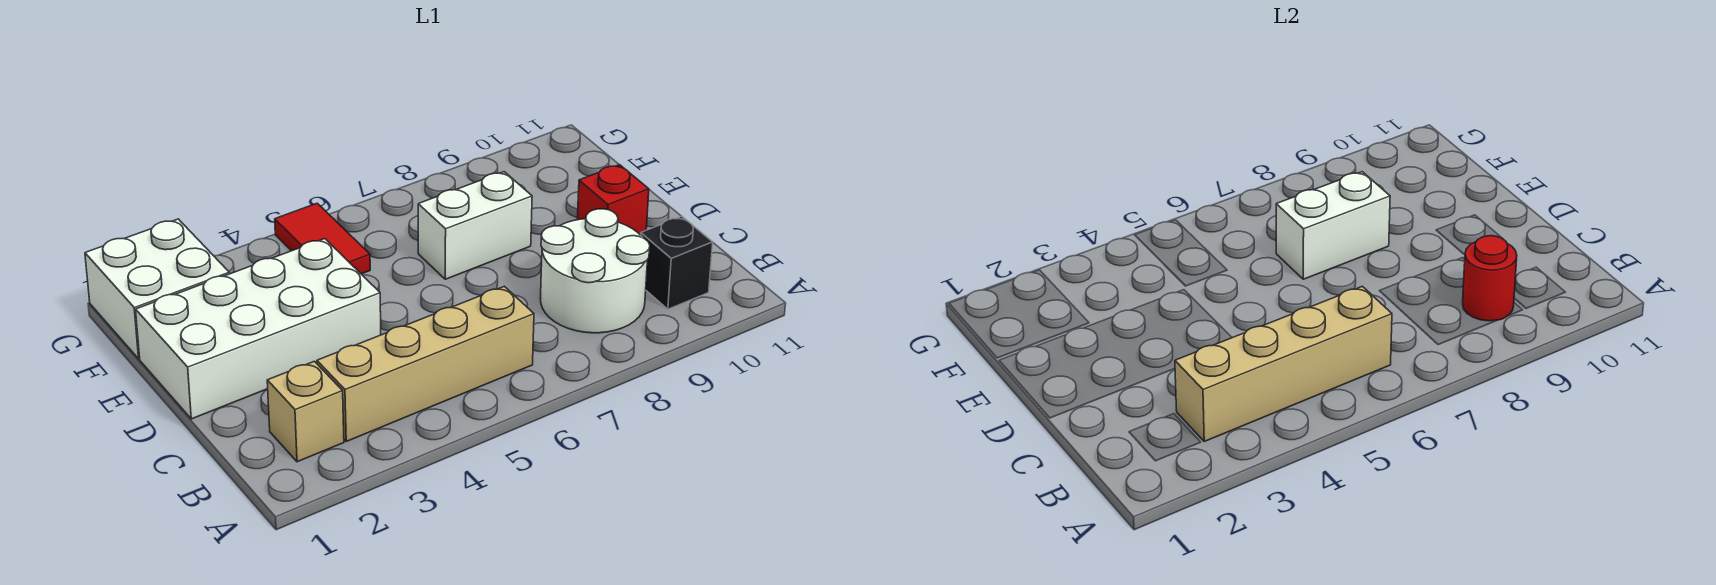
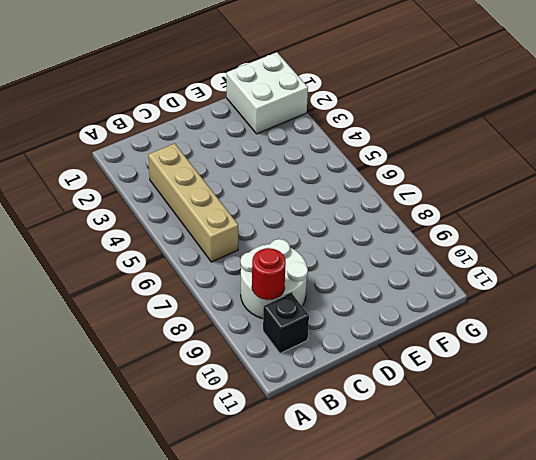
none -> tan 1x1 brick [267,361,344,462]
none -> white 2x4 brick [136,239,381,419]
none -> red 1x1 brick [577,165,649,235]

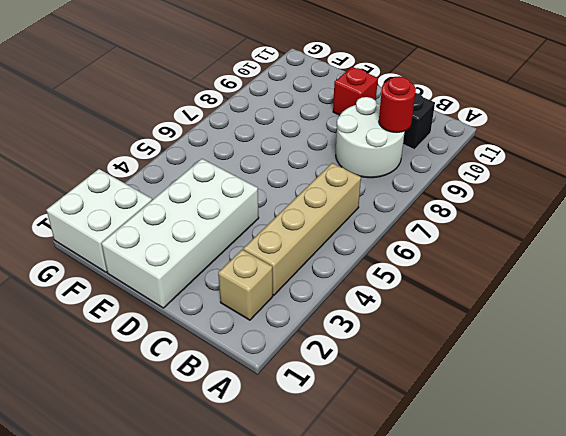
none -> white 1x2 brick [418,172,532,279]
none -> red 1x2 tile [275,203,370,274]
none -> tan 1x4 brick [1175,286,1392,441]

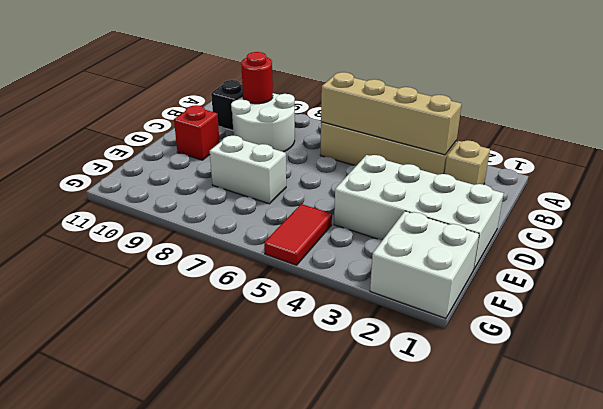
none -> white 1x2 brick [1276,172,1390,279]

